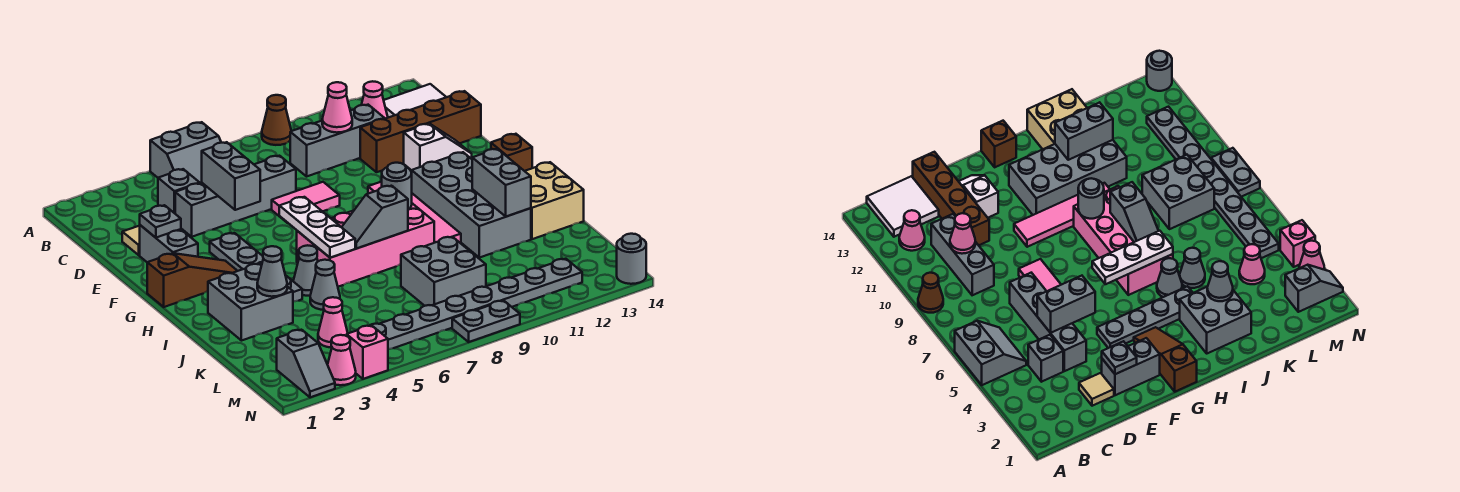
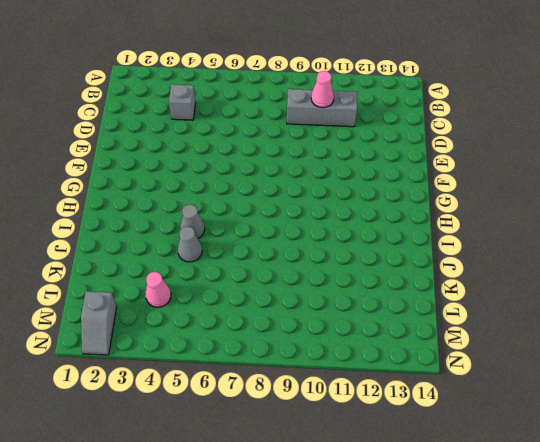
none -> grey 2x2 slope [150,122,221,183]
none -> brown 1x1 cone [262,95,291,145]
none -> pink 1x1 cone [361,81,388,119]
none -> white 2x2 tile [384,84,446,118]

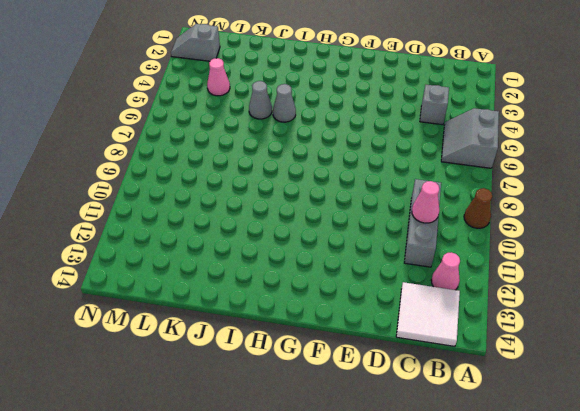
none -> tan 1x1 tile [122,226,140,255]
none -> grey 1x4 brick [175,156,296,237]
none -> brown 1x4 brick [360,91,481,172]
none -> grey 1x2 brick [140,225,198,262]

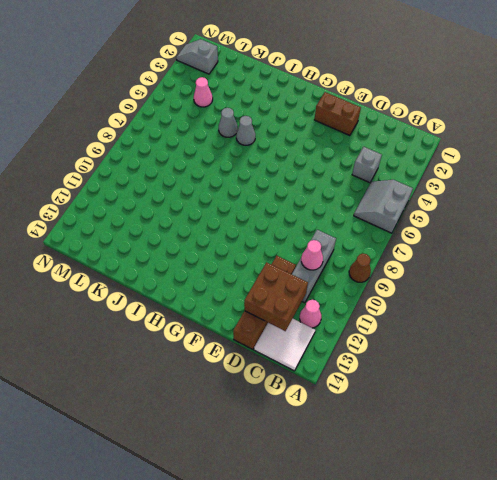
brown 2x2 brick [244,262,308,331] -> none
brown 1x2 brick [314,92,361,136] -> grey 1x2 brick [140,225,198,262]
none -> tan 1x1 tile [122,226,140,255]
none -> grey 1x4 brick [175,156,296,237]
none -> pink 1x2 tile [272,182,340,223]
none -> white 1x2 slope [404,124,472,170]

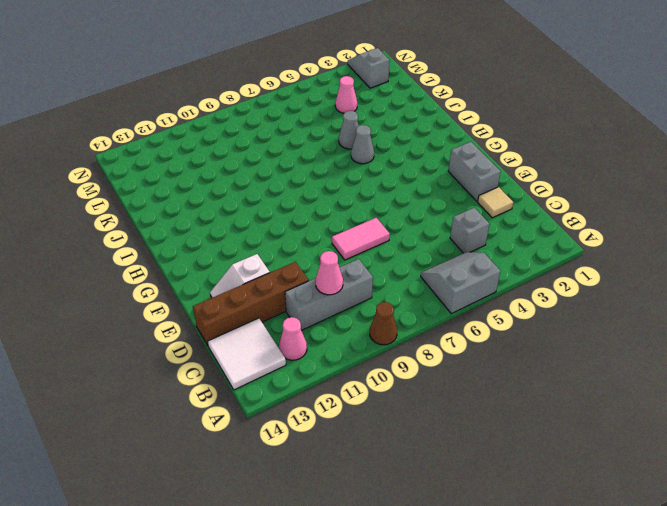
none -> grey 1x4 brick [175,156,296,237]
none -> grey 1x4 plate [210,233,302,302]
none -> pink 1x4 tile [368,182,461,243]
none -> brown 1x3 slope [147,253,237,307]

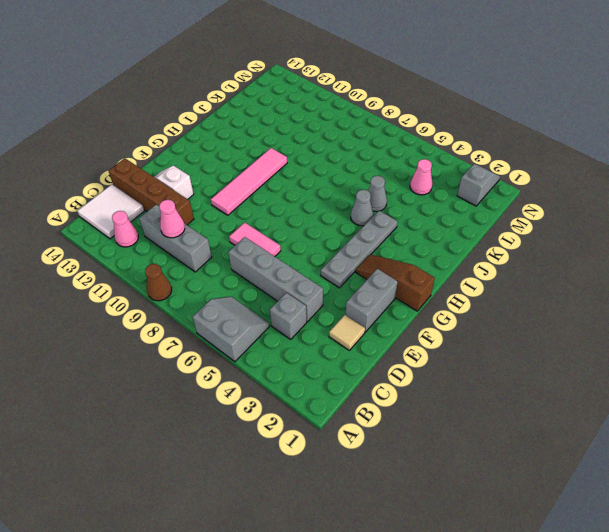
none -> grey 2x4 brick [412,152,531,258]
none -> brown 1x1 brick [491,134,532,171]
none -> pink 2x4 brick [297,203,434,287]
none -> grey 2x2 brick [208,264,293,341]

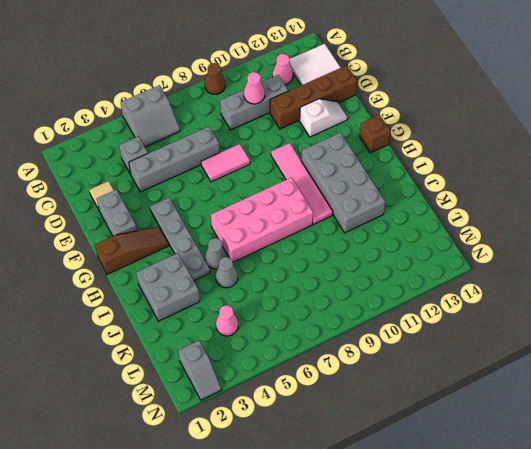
none -> tan 2x2 brick [525,162,584,239]
none -> grey 2x2 brick [401,237,486,306]
none -> grey 1x8 plate [370,259,582,349]
none -> pink 1x1 cone [328,335,356,385]

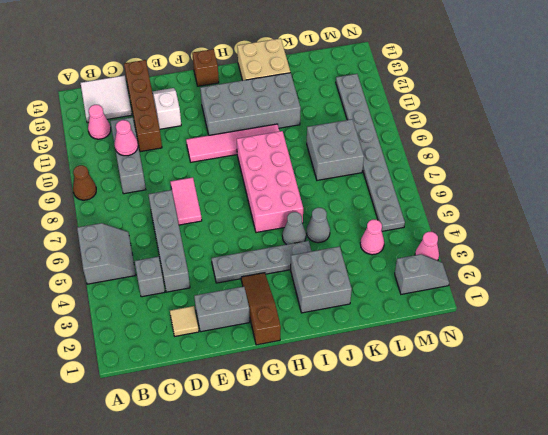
none -> pink 1x1 brick [347,325,388,379]
none -> grey 1x2 plate [452,301,520,342]
none -> grey 1x1 round brick [617,234,646,284]
none -> grey 1x2 brick [202,142,260,210]

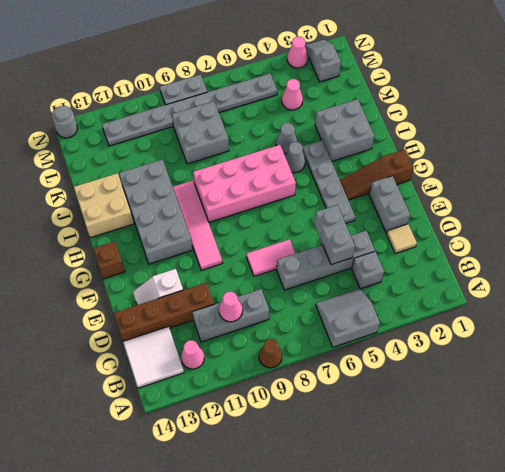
none -> pink 1x1 brick [347,325,388,379]
none -> grey 1x1 plate [140,205,181,238]
none -> white 1x3 plate [279,197,355,258]
none -> grey 1x1 round brick [382,163,412,209]

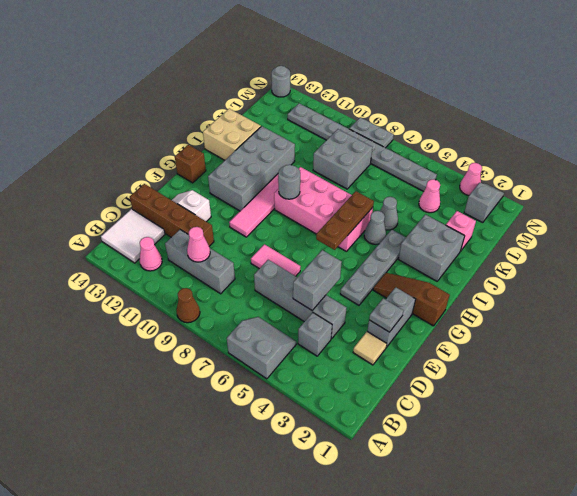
brown 1x3 plate [316,191,374,250] -> white 1x3 plate [279,197,355,258]
pink 1x1 brick [446,211,476,250] -> pink 1x1 brick moved to [347,325,388,379]
none -> grey 1x2 slope [342,186,408,248]
none -> grey 1x2 brick [472,149,531,217]
none -> grey 1x1 cone [257,246,287,297]

